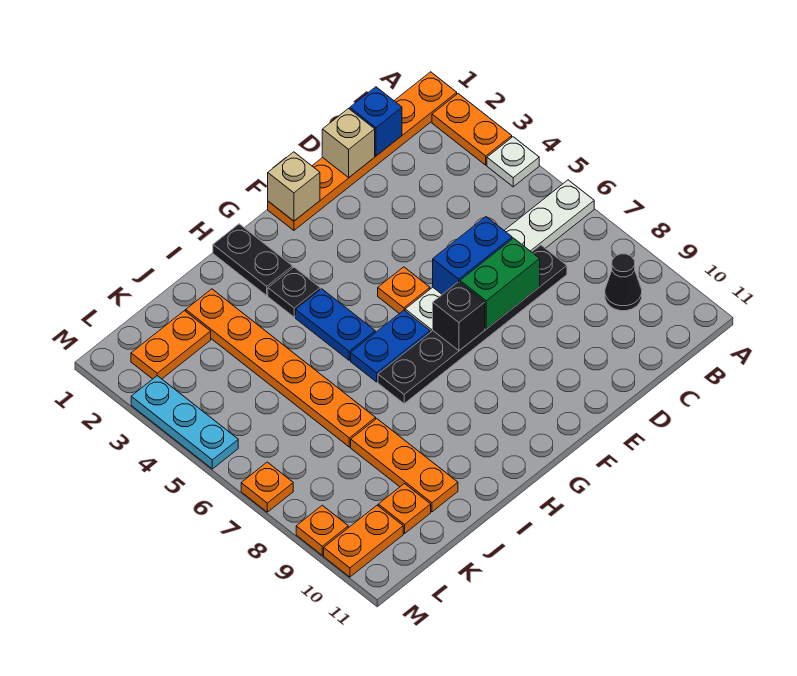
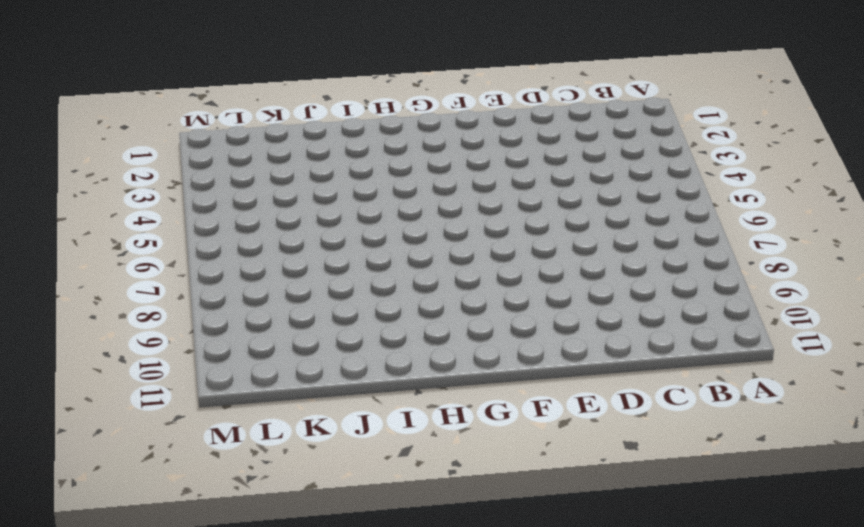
none -> orange 1x6 plate [268,72,457,230]
none -> orange 1x2 plate [432,94,512,165]
none -> white 1x1 plate [487,137,539,187]

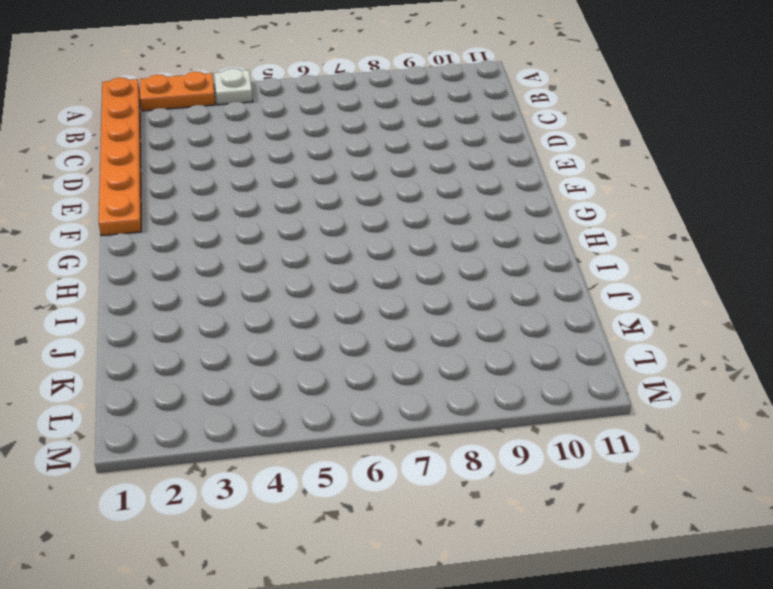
none -> white 1x6 plate [405,180,594,332]
none -> black 1x1 cone [605,254,642,311]
none -> black 1x6 plate [378,245,567,404]

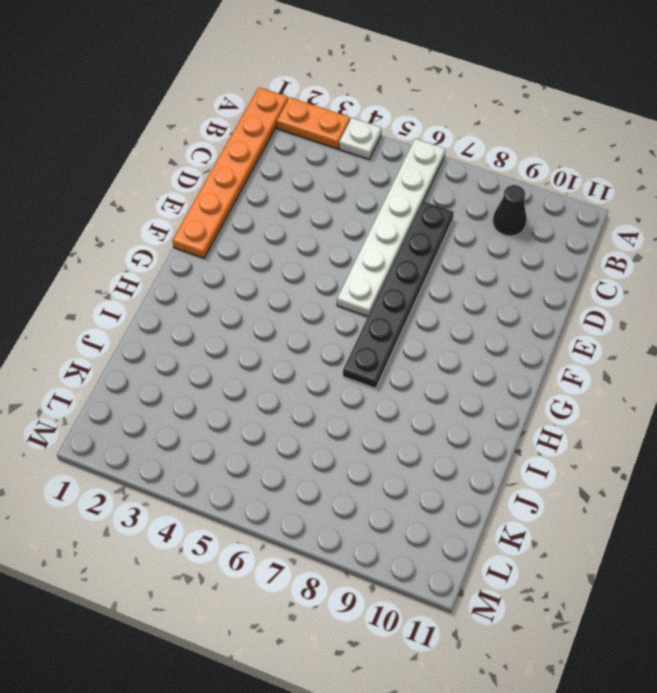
none -> orange 1x1 plate [378,267,430,314]
none -> blue 1x2 plate [351,310,430,382]
none -> black 1x2 plate [213,224,293,295]

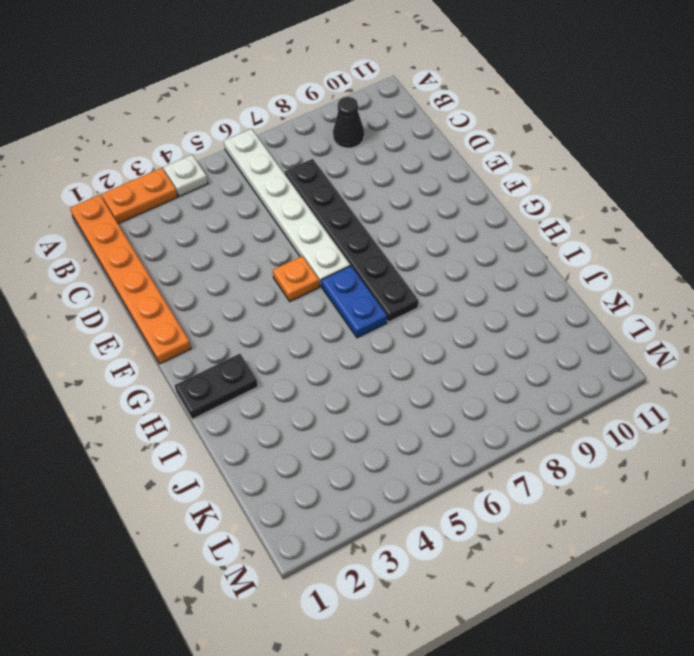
none -> black 1x1 plate [268,267,320,317]
none -> blue 1x2 plate [296,289,375,360]
none -> orange 1x6 plate [186,289,376,447]

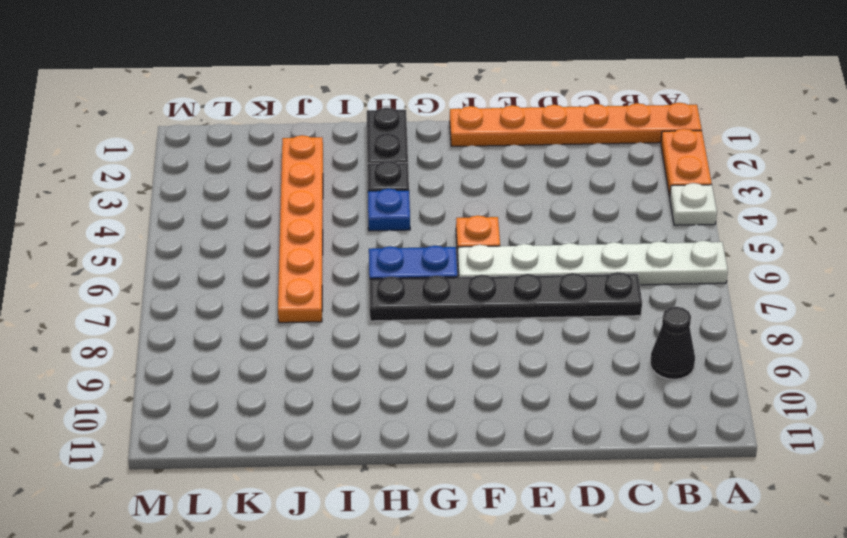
blue 1x1 plate [368,189,410,231] -> blue 1x2 plate [296,289,375,360]
none -> orange 1x3 plate [351,419,458,512]
none -> orange 1x2 plate [131,311,211,379]
none -> orange 1x1 plate [378,484,431,534]

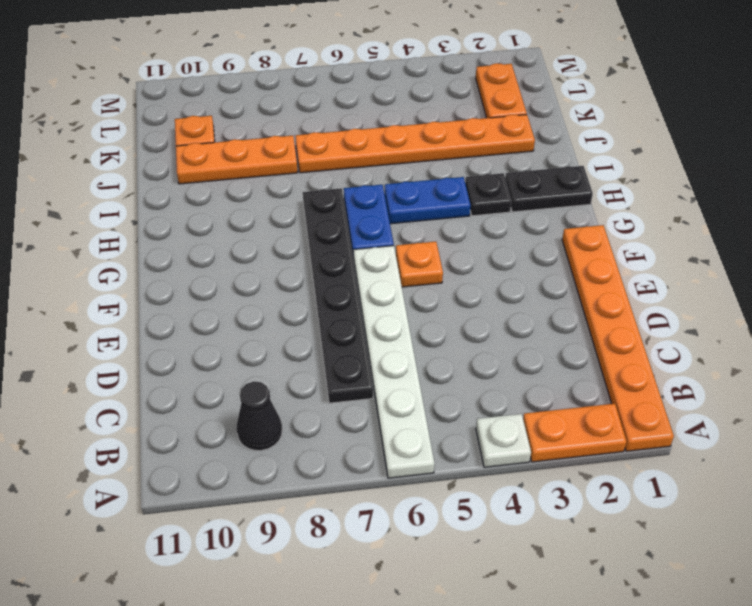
none -> orange 1x2 plate [324,505,403,577]
none -> cyan 1x3 plate [131,376,238,469]
none -> orange 1x1 plate [241,462,293,512]

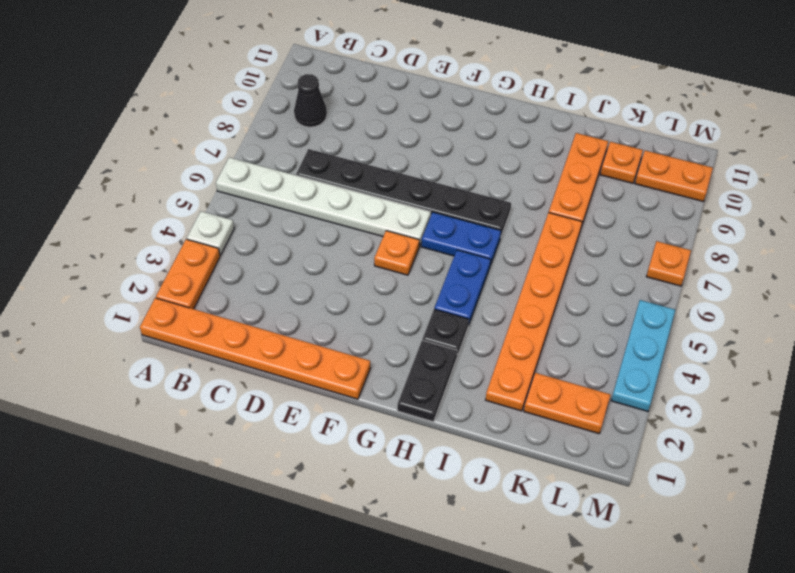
none -> orange 1x1 plate [296,505,348,555]
none -> blue 1x1 brick [350,87,402,156]
none -> tan 1x1 brick [322,109,375,177]

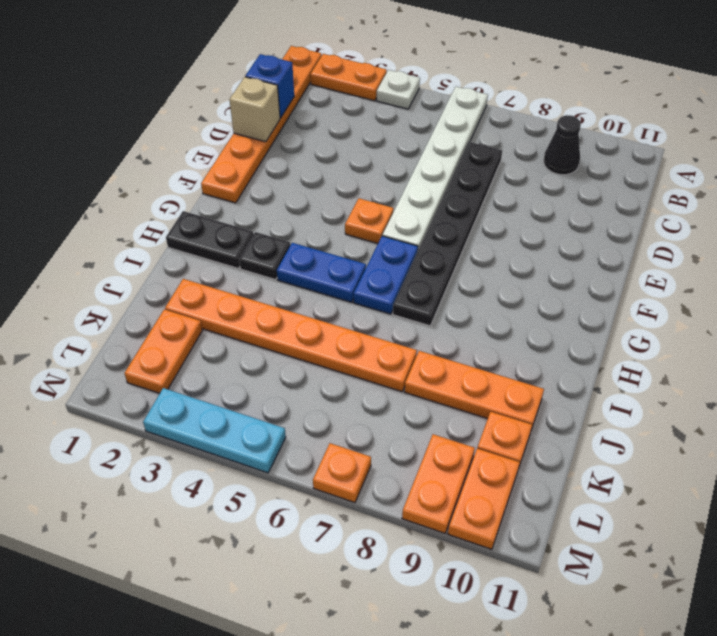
orange 1x2 plate [402,434,475,533] -> orange 1x1 plate [296,505,348,555]
none -> blue 1x2 brick [433,217,512,294]
none -> green 1x2 brick [460,238,540,329]
none -> tan 1x1 brick [268,152,320,221]

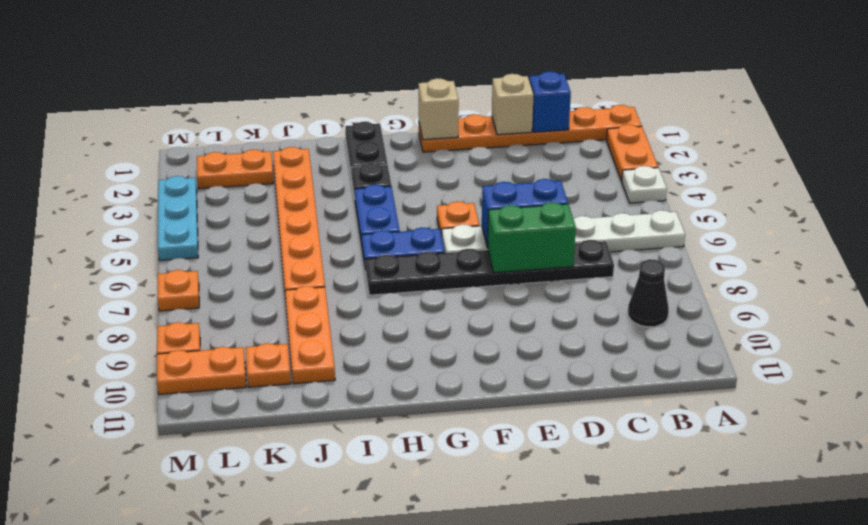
none -> black 1x1 brick [433,282,485,351]

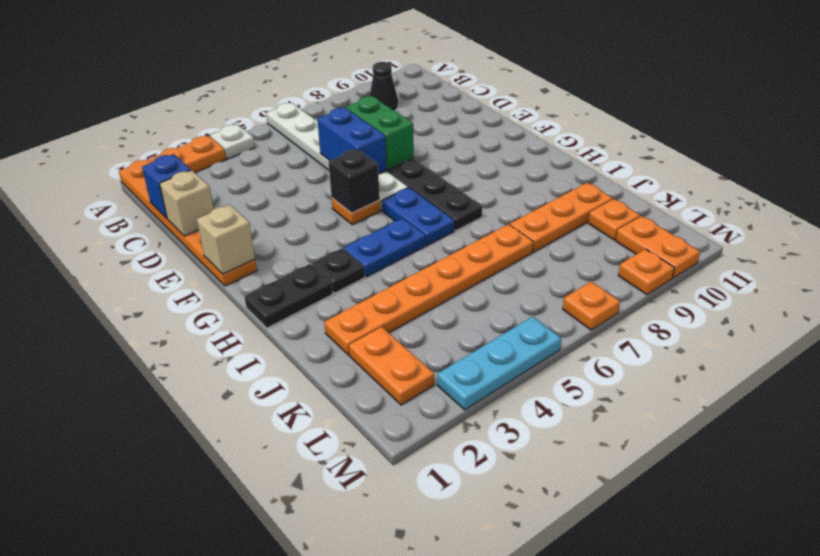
black 1x1 brick [329,149,380,213] -> black 1x1 brick moved to [433,282,485,351]

